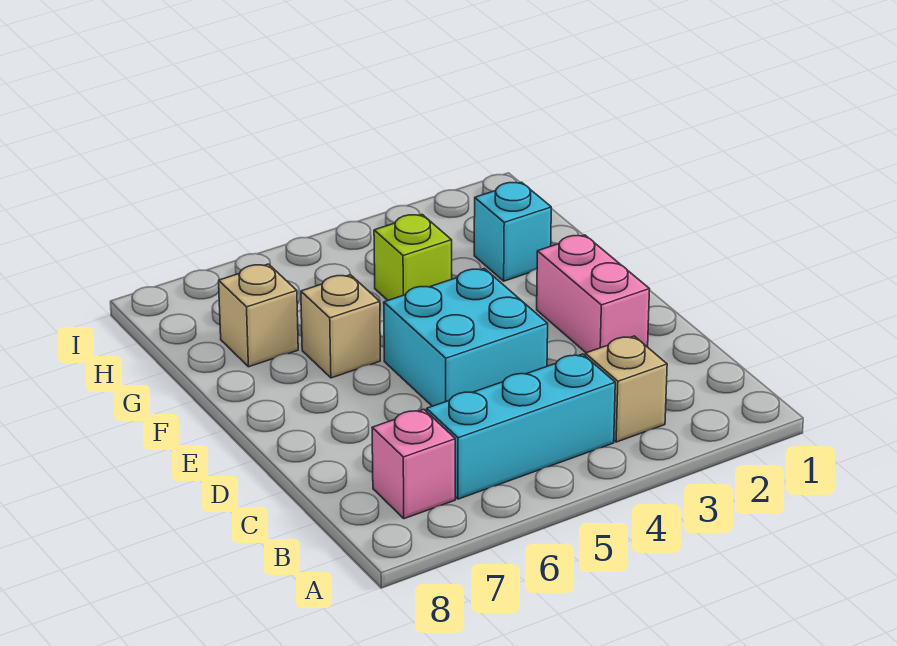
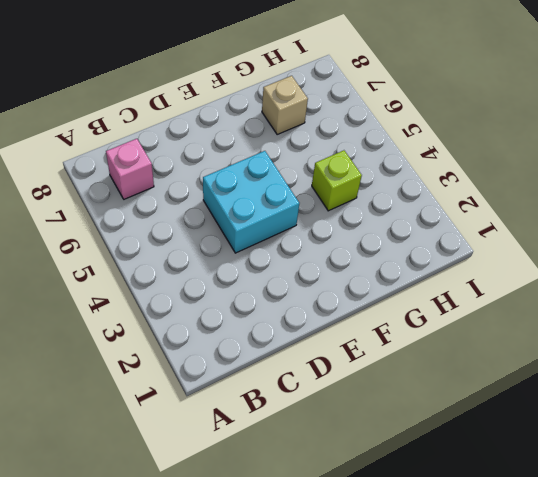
none -> tan 1x1 brick [585,336,667,442]
none -> cyan 1x3 brick [427,354,615,499]

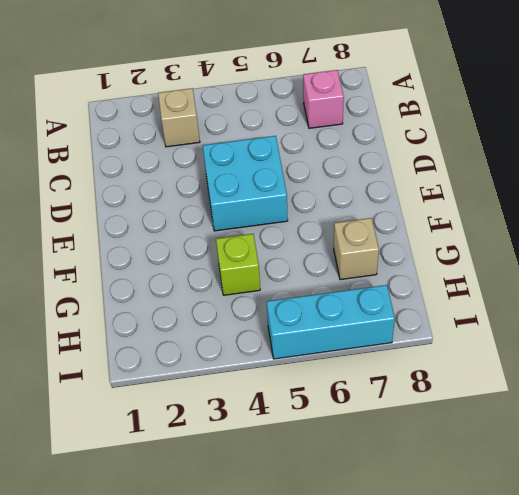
cyan 1x3 brick [267,285,395,359] -> cyan 1x3 brick moved to [427,354,615,499]
none -> pink 1x2 brick [537,235,650,353]
none -> tan 1x1 brick [301,275,380,378]

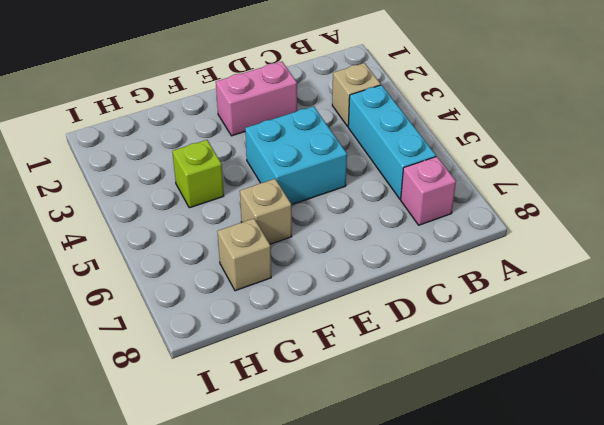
none -> cyan 1x1 brick [474,182,551,281]

